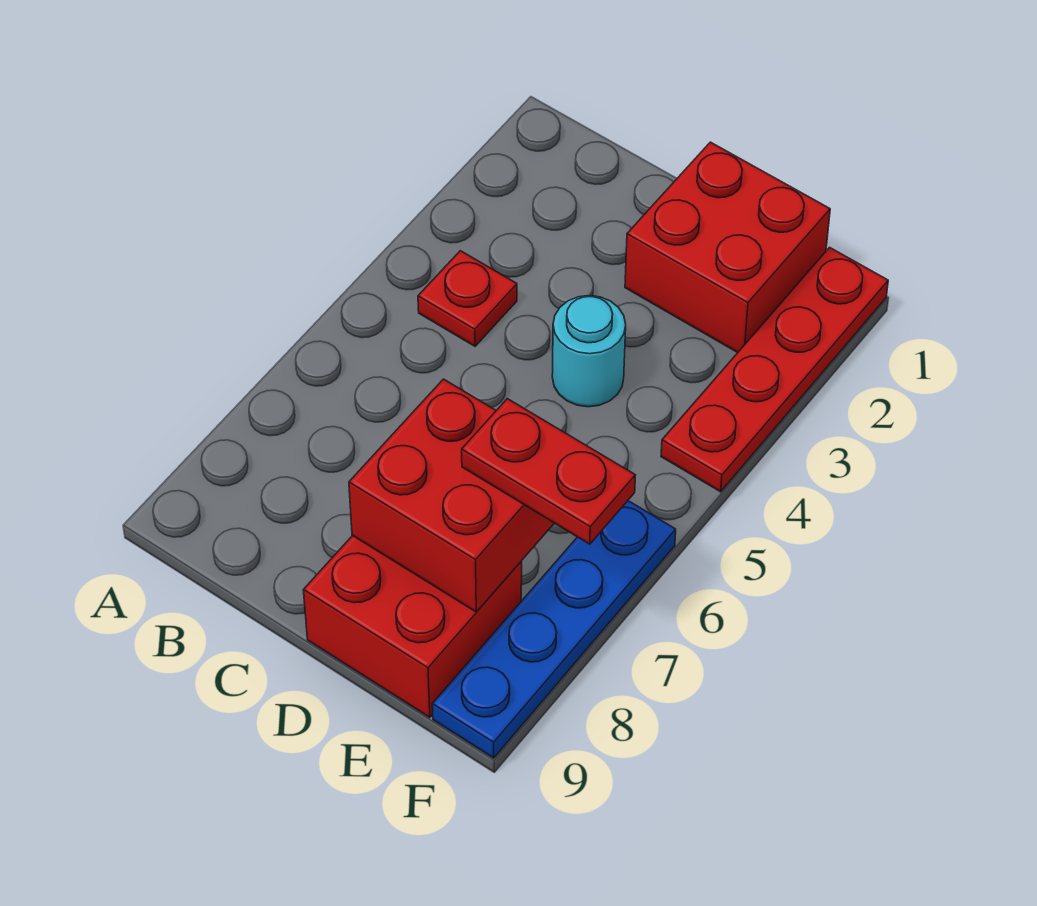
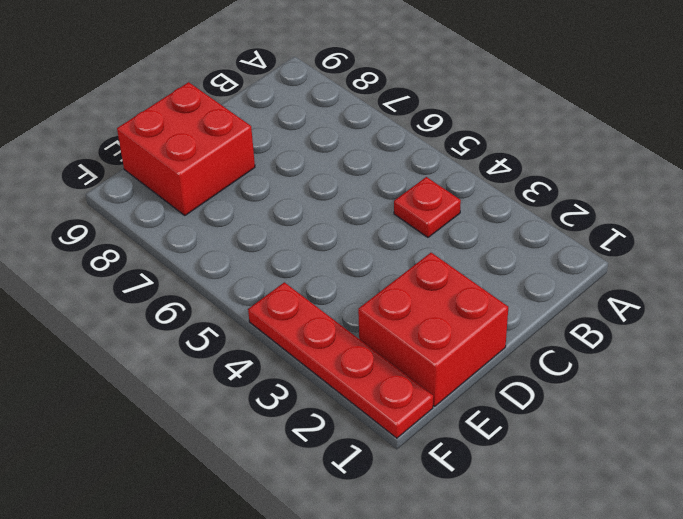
none -> cyan 1x1 round brick [552,296,626,407]
none -> blue 1x4 plate [432,501,676,758]

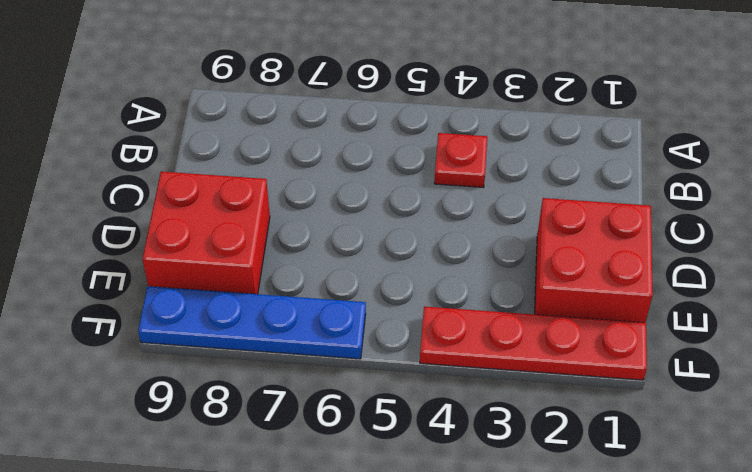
none -> cyan 1x1 round brick [552,296,626,407]
none -> red 2x2 brick [349,379,554,612]

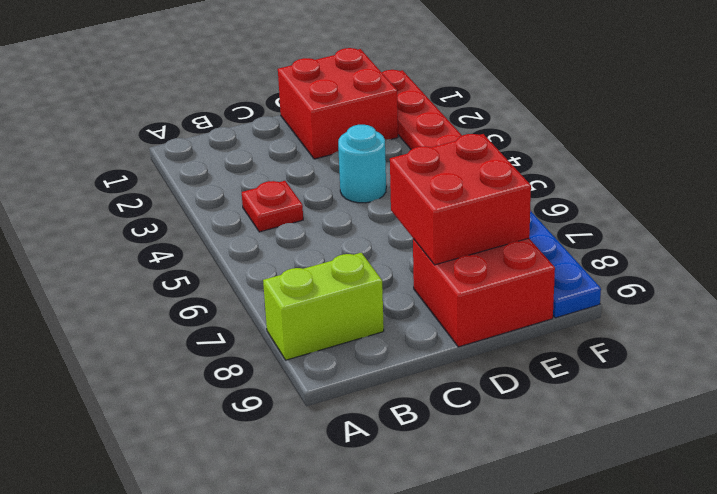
lime 1x2 brick [263,253,384,360] -> none
none -> red 1x2 plate [462,399,635,544]

